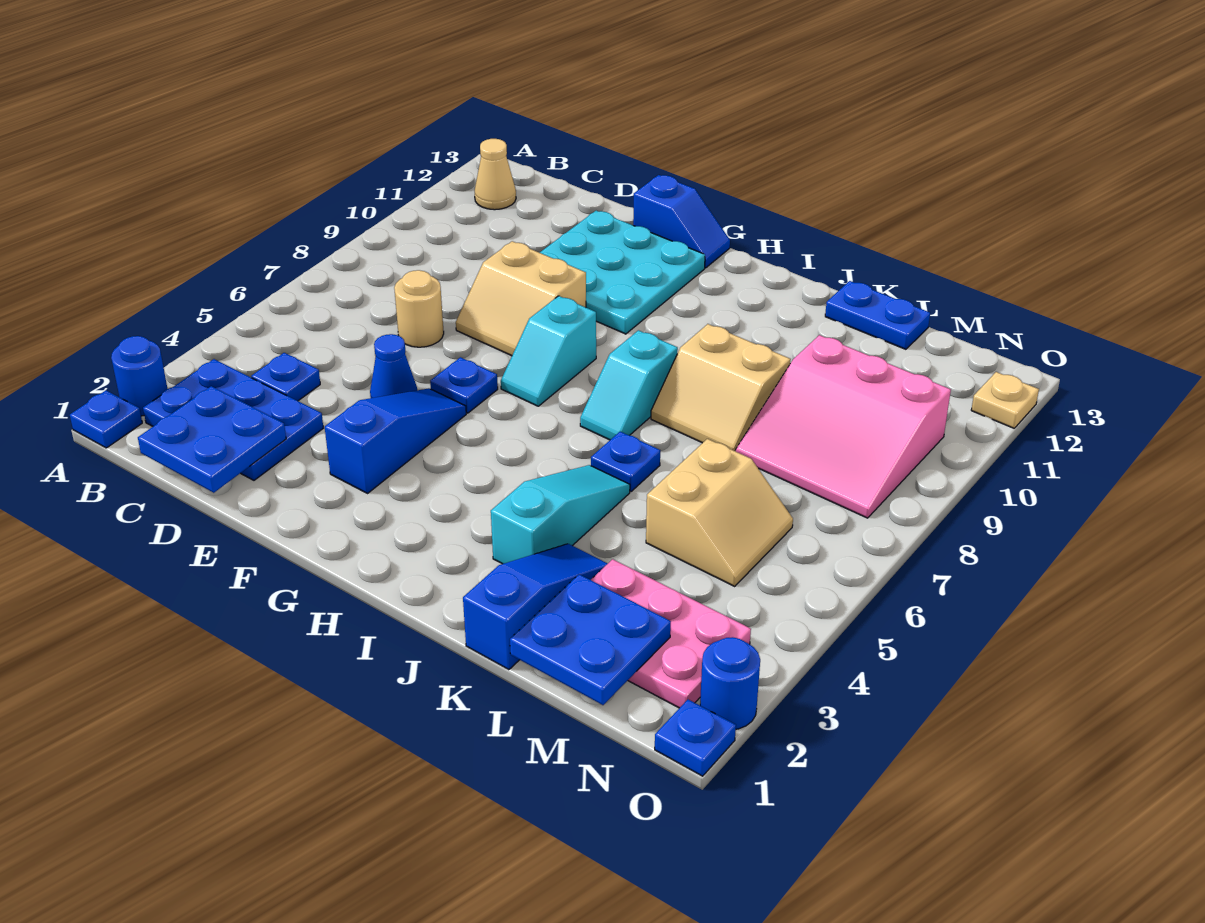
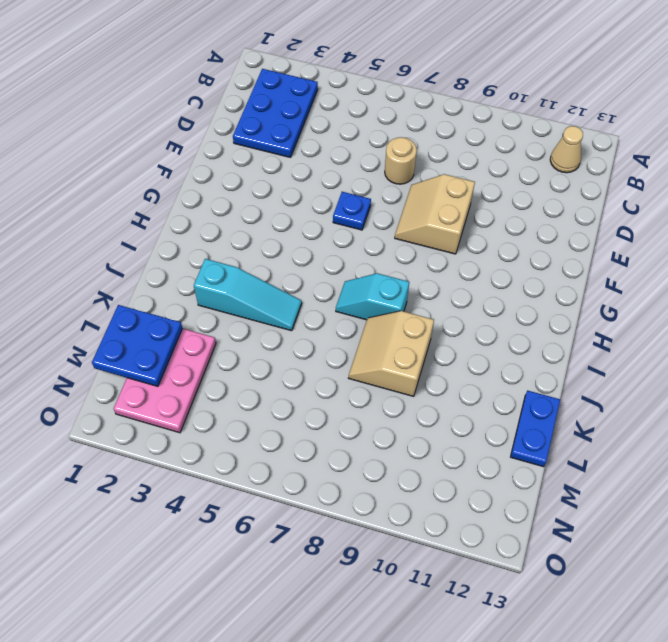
none -> blue 1x1 plate [70,390,142,448]
none -> blue 1x1 round brick [111,336,167,416]
none -> blue 1x1 plate [251,353,320,401]

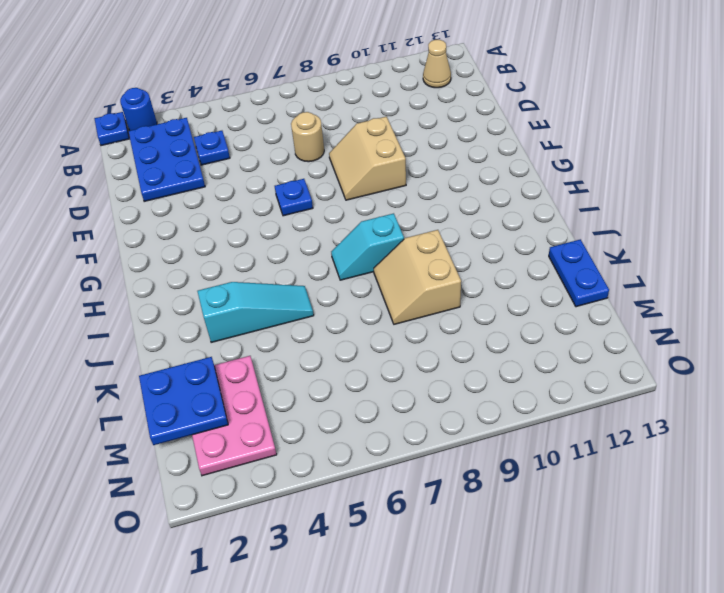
none -> blue 1x1 cone [370,334,417,398]
none -> cyan 3x3 plate [540,211,705,334]
none -> blue 1x3 slope [325,388,466,493]

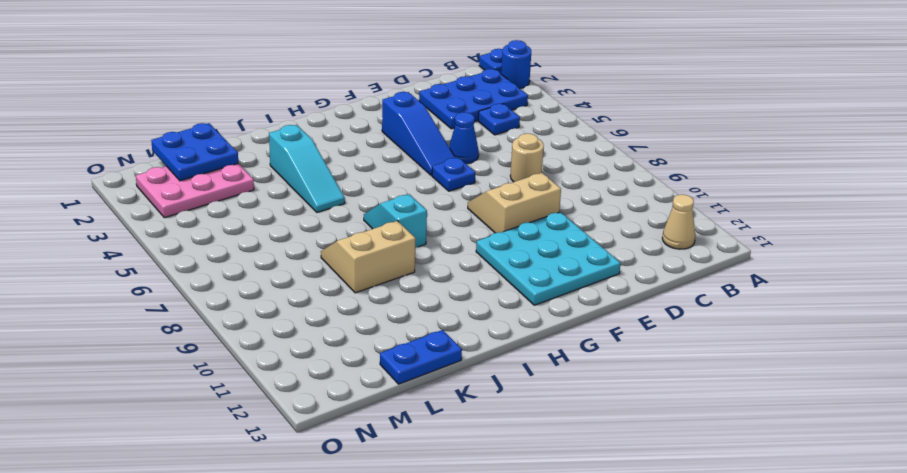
none -> blue 1x2 slope [633,175,730,268]
none -> cyan 1x2 slope [501,296,596,406]
none -> blue 1x1 plate [591,432,660,491]

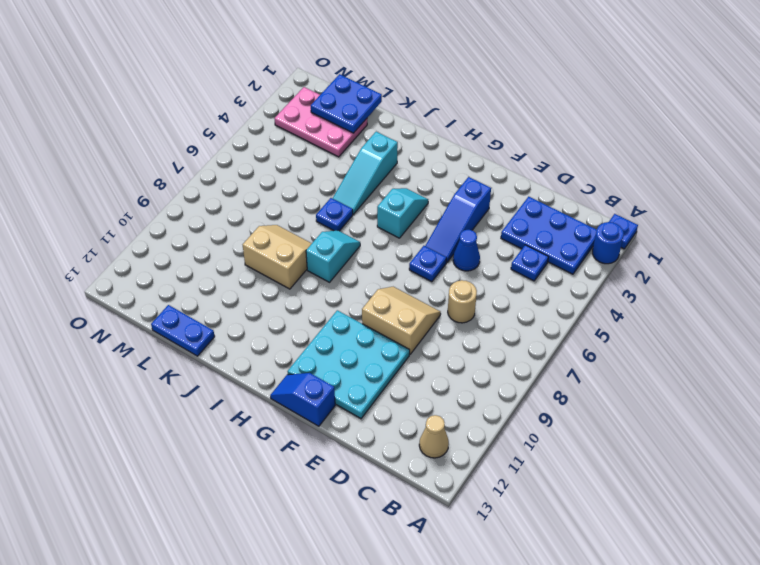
cyan 1x2 slope [377,188,428,238] -> cyan 1x2 slope moved to [501,296,596,406]
none -> blue 1x3 slope [463,544,608,670]
none -> tan 2x2 slope [646,439,793,586]
none -> pink 3x3 slope [736,335,951,518]

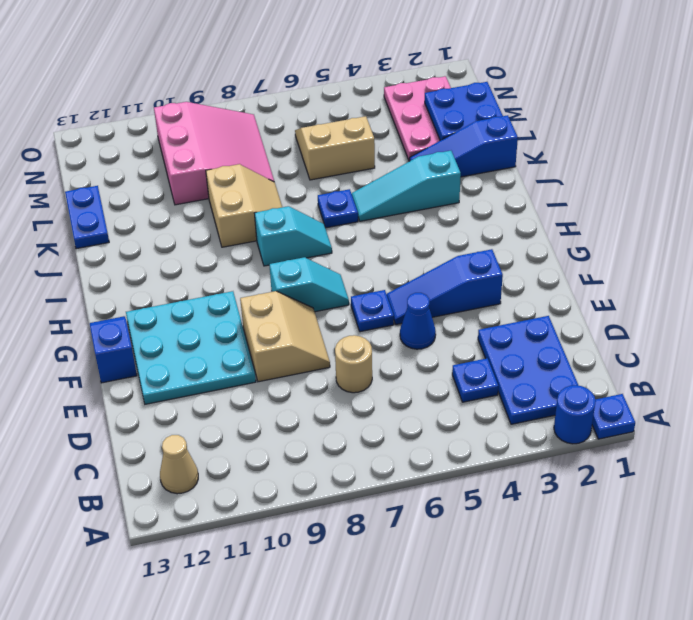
none -> blue 1x1 plate [655,699,736,776]
none -> blue 1x1 round brick [700,637,760,729]
none -> tan 1x1 plate [971,372,1039,428]

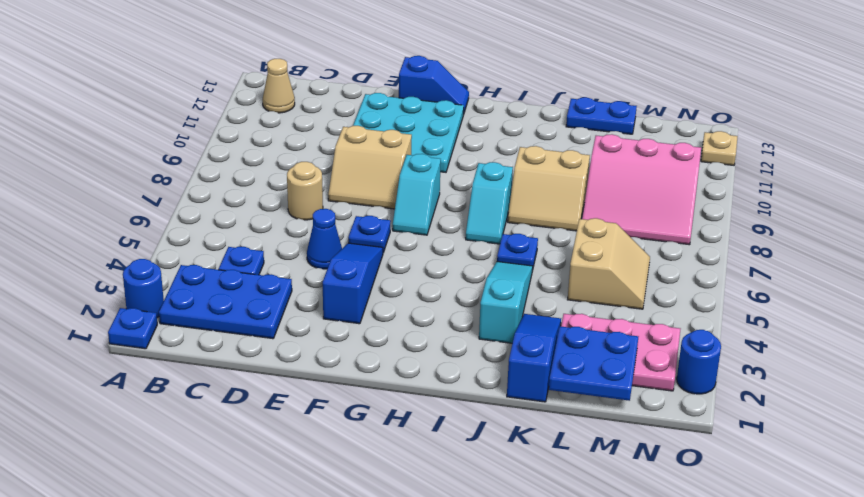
none -> blue 1x1 plate [655,699,736,776]
none -> blue 2x2 plate [138,386,286,493]

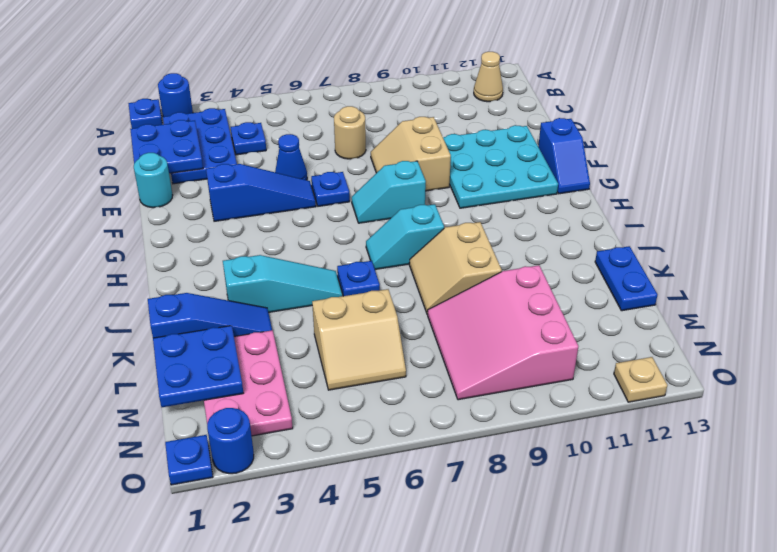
cyan 1x1 round brick [134,153,173,208] -> none

